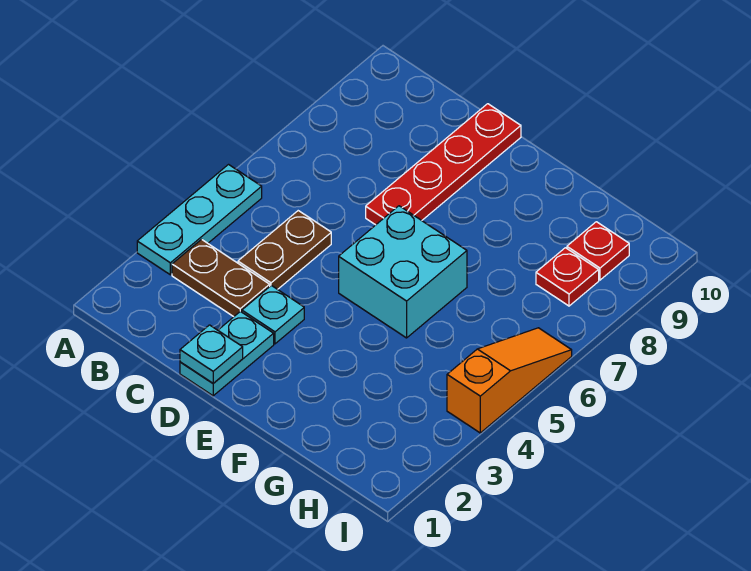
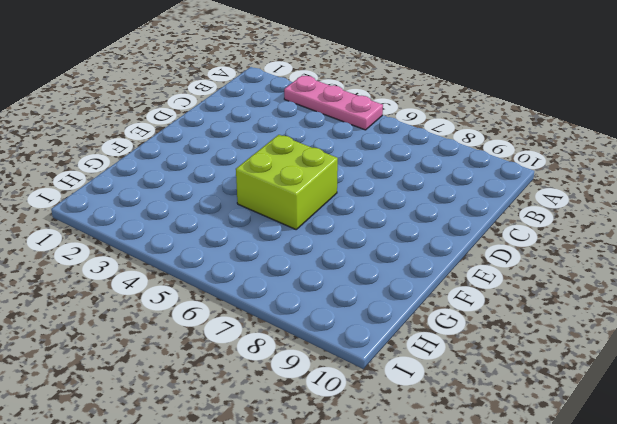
pink 1x3 plate [284,76,383,130] -> cyan 1x3 plate [137,165,262,275]
lime 2x2 brick [236,135,338,229] -> cyan 2x2 brick [339,206,467,338]
none -> brown 1x2 plate [172,239,270,317]
none -> brown 1x2 plate [238,211,331,289]

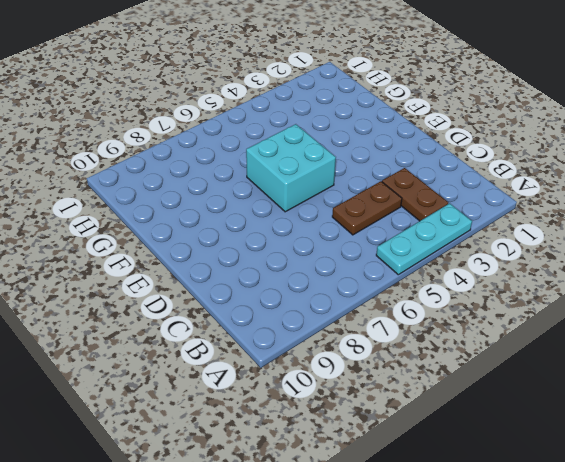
none -> cyan 1x2 plate [180,311,274,396]
none -> cyan 1x1 plate [242,285,304,344]

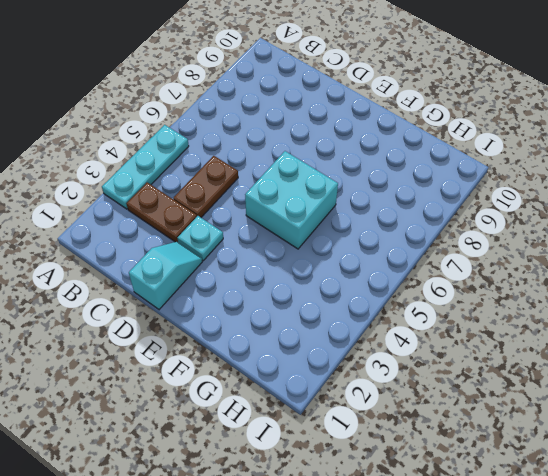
cyan 1x2 slope [129,242,202,310] -> cyan 1x2 plate [180,311,274,396]
none -> red 1x4 plate [366,104,521,225]
none -> red 1x1 plate [536,248,599,306]

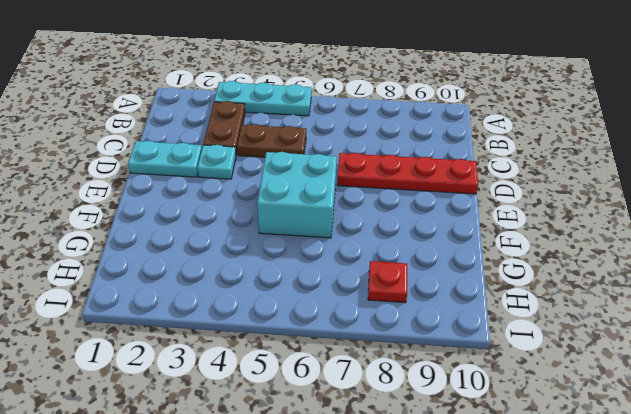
none -> red 1x1 plate [567,222,629,280]
none -> orange 1x3 slope [447,328,572,433]

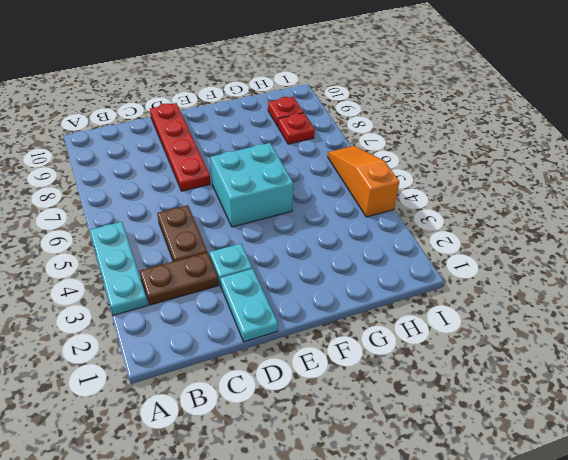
none -> cyan 1x1 plate [180,325,243,383]

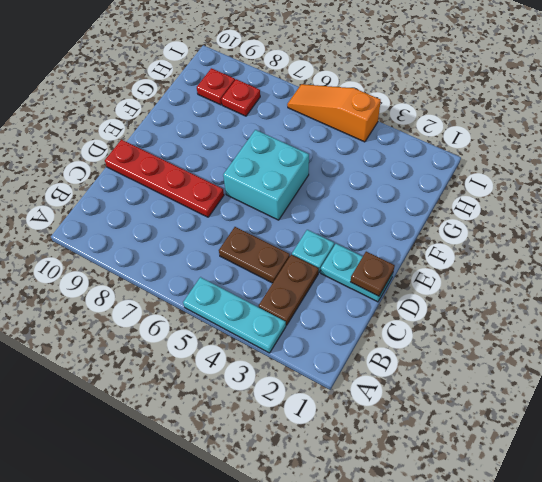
brown 1x1 plate [351,252,395,296] -> cyan 1x1 plate [180,325,243,383]

